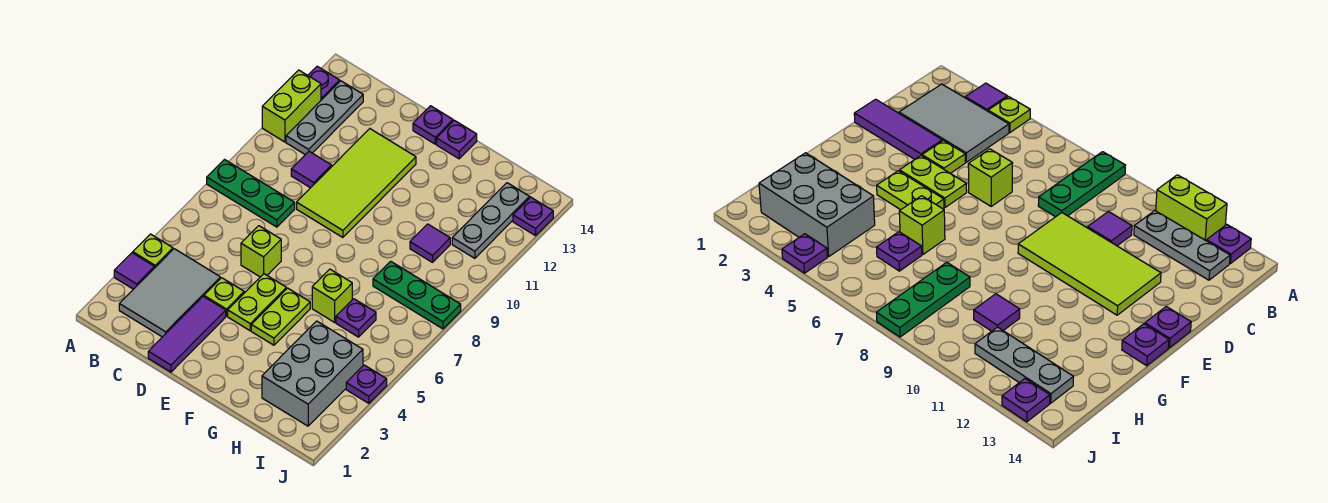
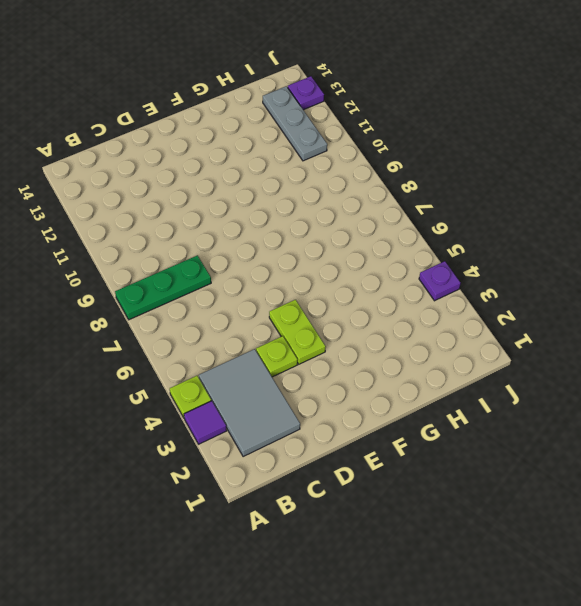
none -> lime 1x2 brick [262,70,321,142]
none -> purple 1x1 plate [308,66,340,100]
none -> grey 1x3 plate [286,81,363,155]

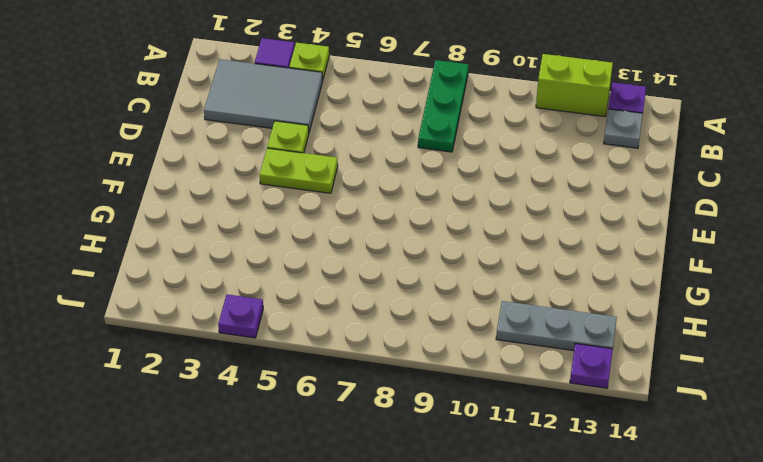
grey 1x1 plate [604,109,643,148] -> grey 1x3 plate [286,81,363,155]
none -> purple 1x1 tile [291,151,332,188]
none -> purple 1x3 tile [148,296,226,372]
none -> lime 1x1 brick [241,226,281,277]

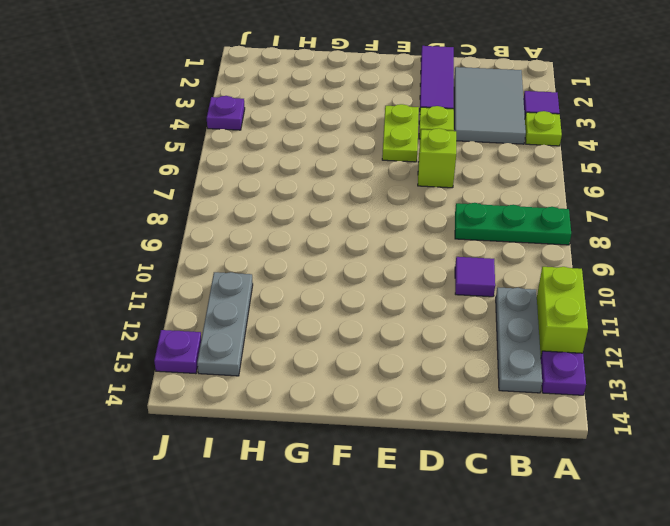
none -> lime 2x4 tile [297,129,416,237]
none -> purple 1x1 plate [413,106,453,144]
none -> lime 1x2 plate [251,288,310,345]

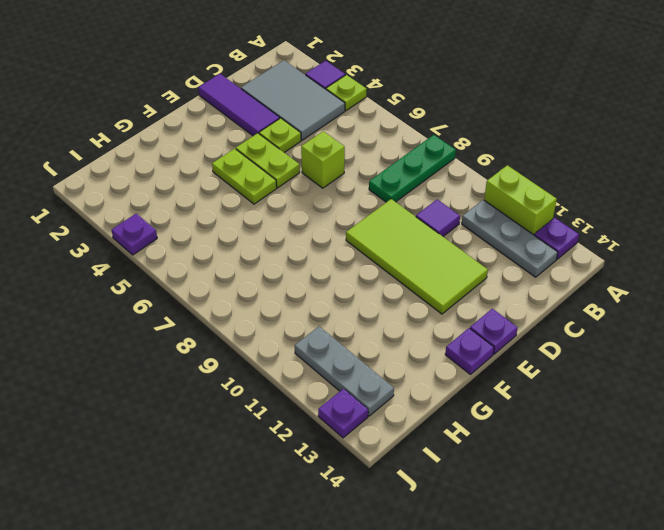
none -> lime 1x1 brick [312,269,352,322]
none -> grey 2x3 brick [262,321,363,426]
none -> purple 1x1 plate [336,299,376,337]

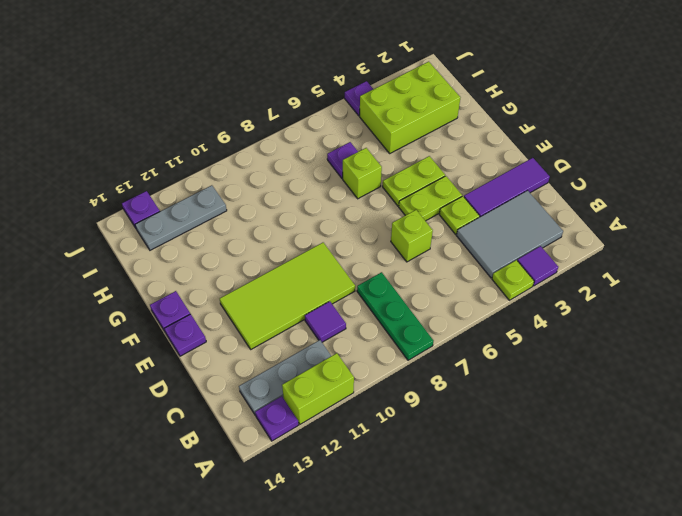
lime 2x3 brick [360,62,460,153] -> grey 2x3 brick [262,321,363,426]
none -> green 1x3 plate [373,261,461,329]
none -> purple 1x1 tile [410,224,450,262]

